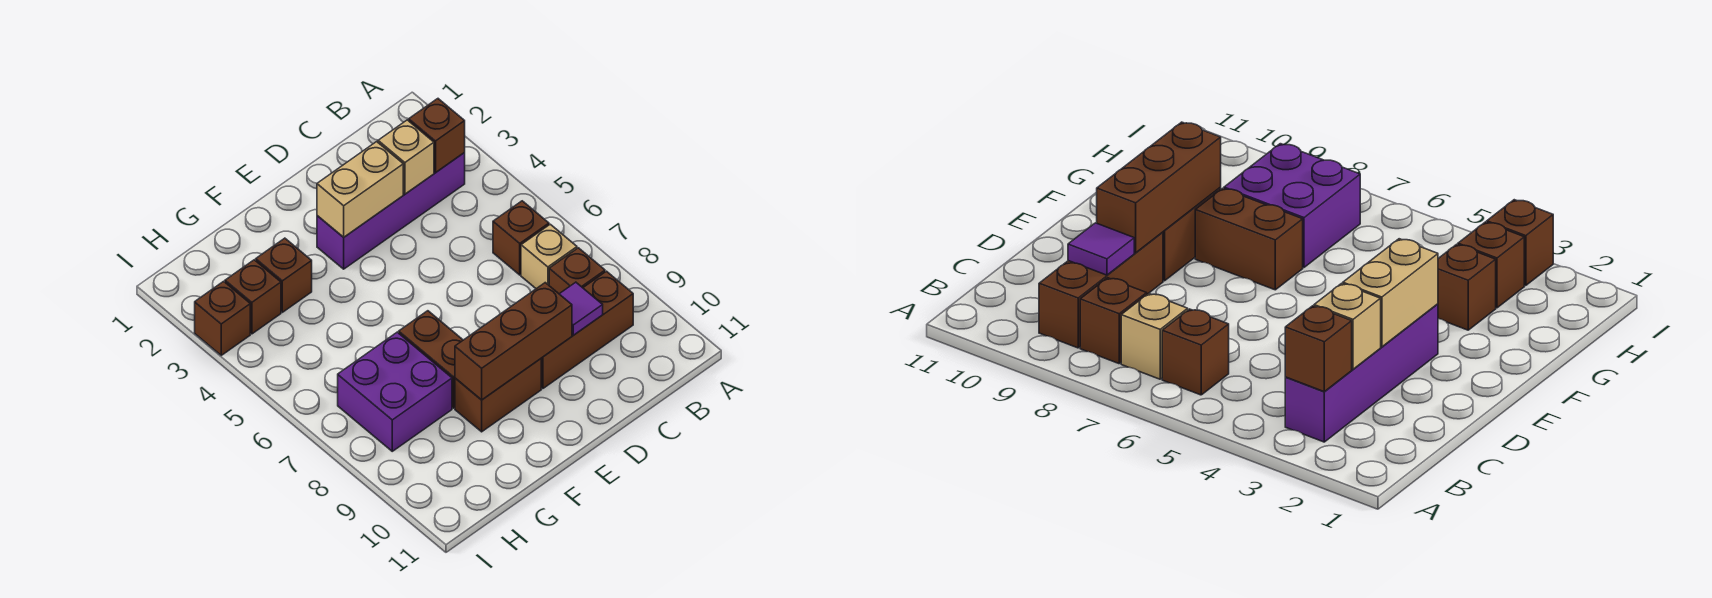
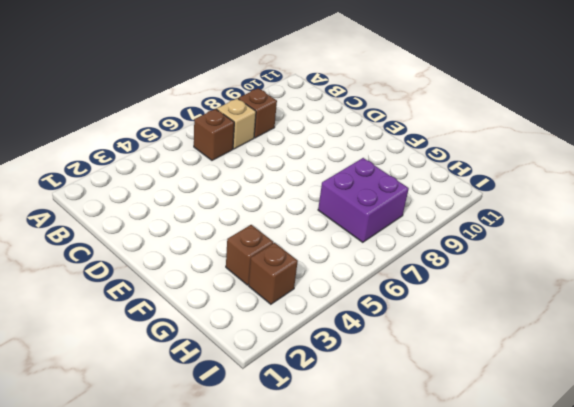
none -> purple 1x4 brick [317,153,465,269]
none -> brown 1x3 brick [541,271,633,389]
none -> brown 1x2 brick [455,359,541,432]

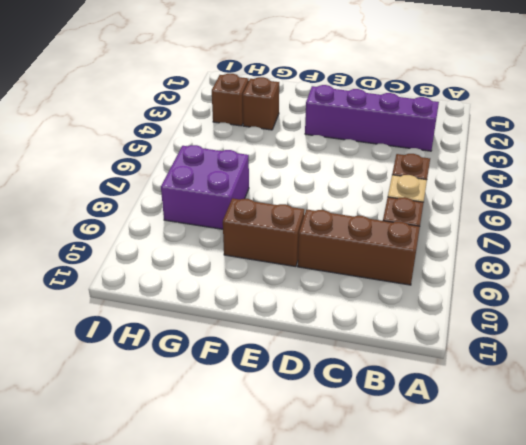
none -> brown 1x2 brick [399,311,463,408]
none -> brown 1x1 brick [195,281,250,355]
none -> brown 1x1 brick [409,99,465,172]

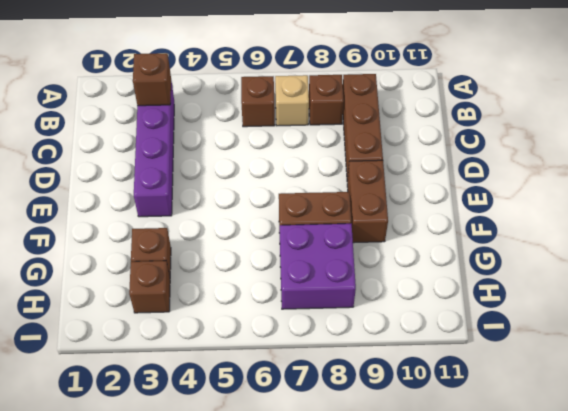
none -> brown 1x1 brick [195,281,250,355]
none -> tan 1x1 brick [378,120,434,194]
none -> purple 1x1 tile [560,282,603,335]

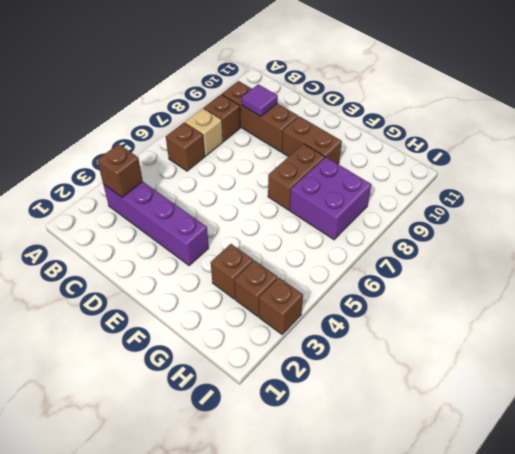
none -> tan 1x1 brick [378,120,434,194]
none -> tan 1x2 brick [317,142,403,237]
none -> brown 1x3 brick [455,283,572,400]

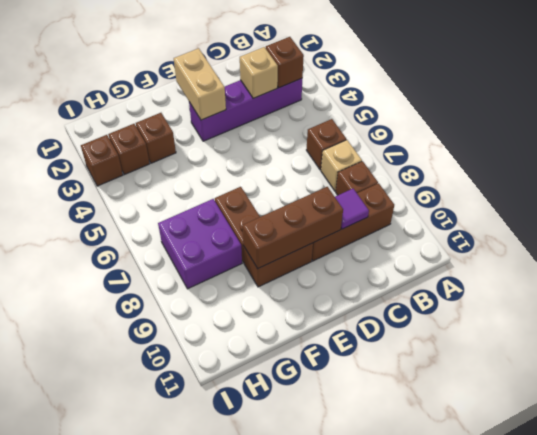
tan 1x2 brick [174,48,226,120] -> tan 1x2 brick turned to [317,142,403,237]

